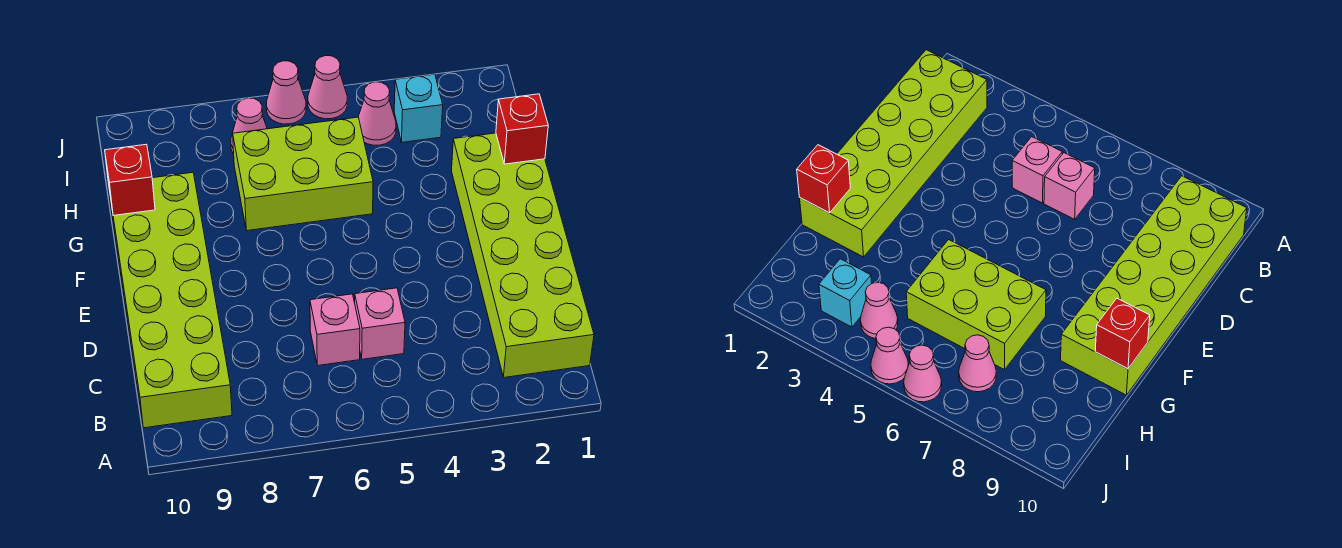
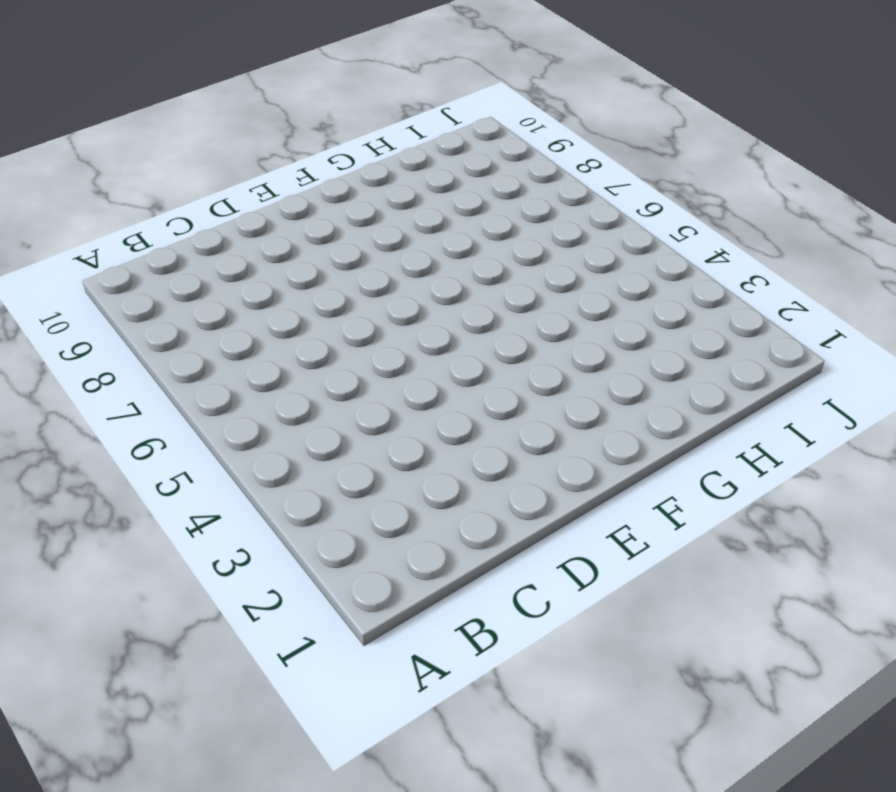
none -> lime 2x6 brick [452,133,594,378]
none -> lime 2x6 brick [109,172,232,428]
none -> pink 1x1 brick [355,288,405,359]

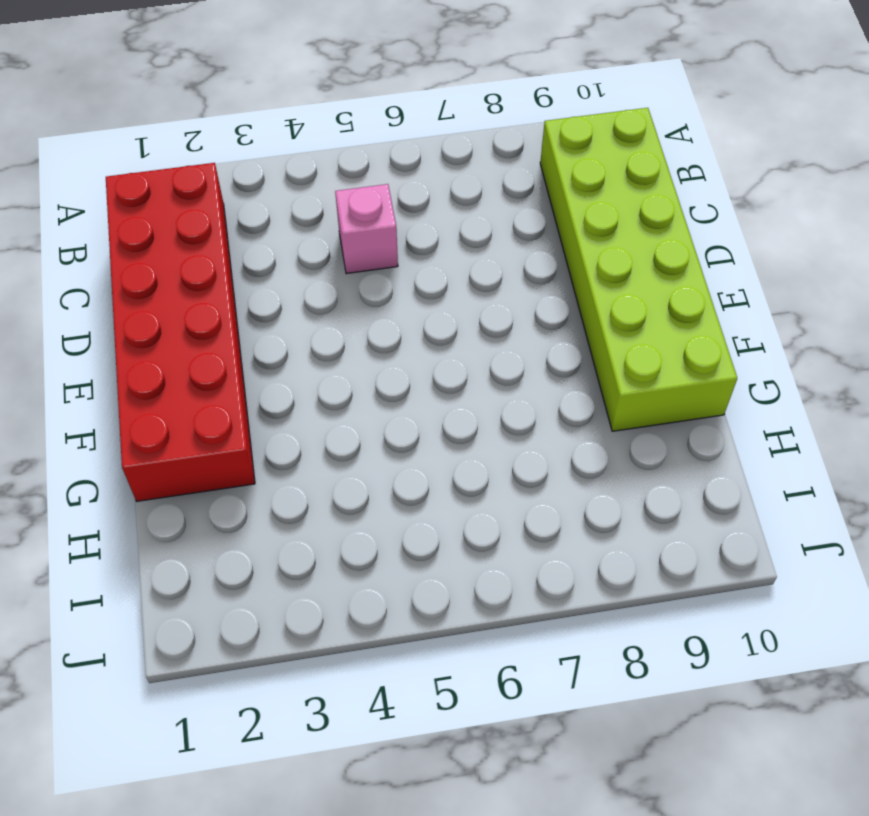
red 2x6 brick [106,163,255,501] -> lime 2x6 brick [452,133,594,378]
none -> pink 1x1 brick [310,294,360,365]
none -> lime 2x3 brick [233,117,373,231]
none -> cyan 1x1 brick [394,74,443,142]

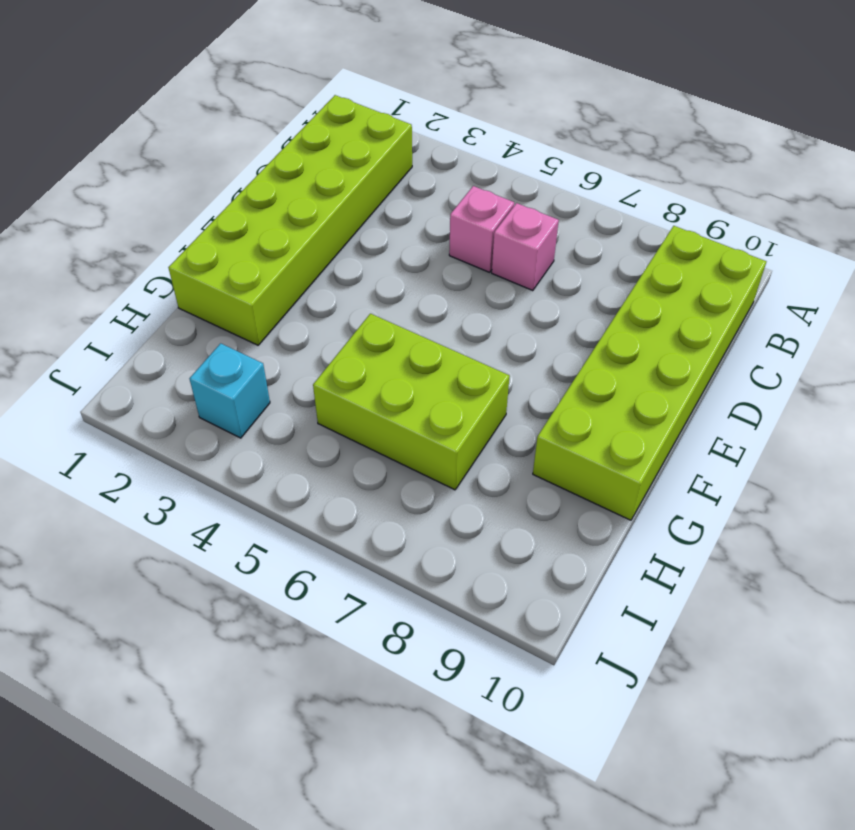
none -> pink 1x1 cone [358,82,396,145]
none -> pink 1x1 cone [231,98,267,154]
none -> pink 1x1 cone [308,56,347,119]

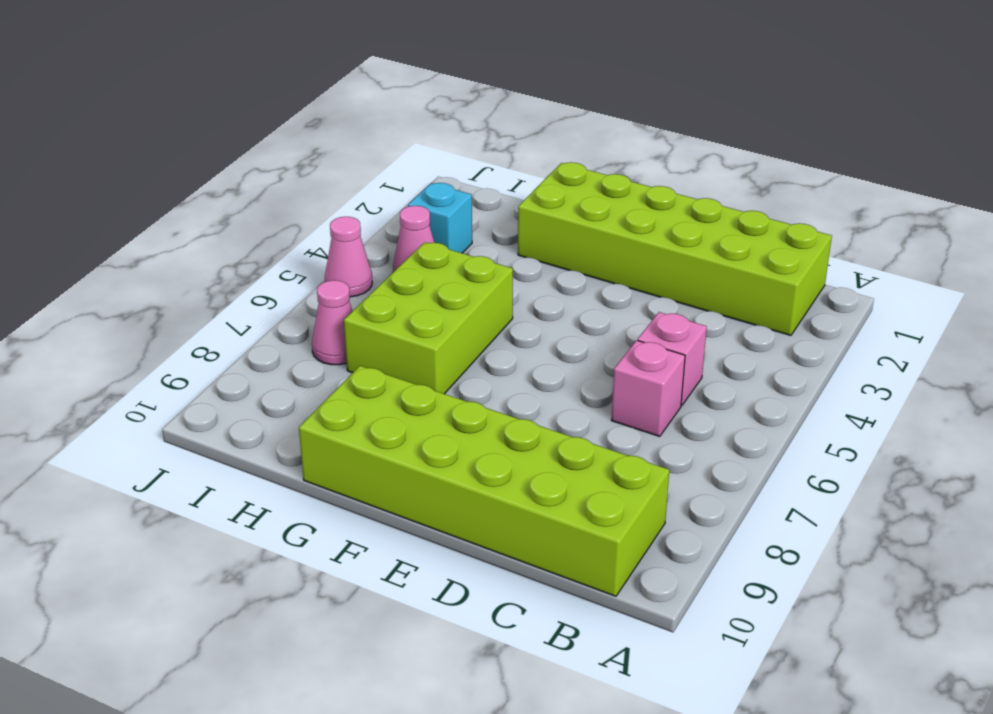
none -> pink 1x1 cone [267,61,306,124]
none -> red 1x1 brick [496,94,548,164]
none -> red 1x1 brick [105,144,155,216]

